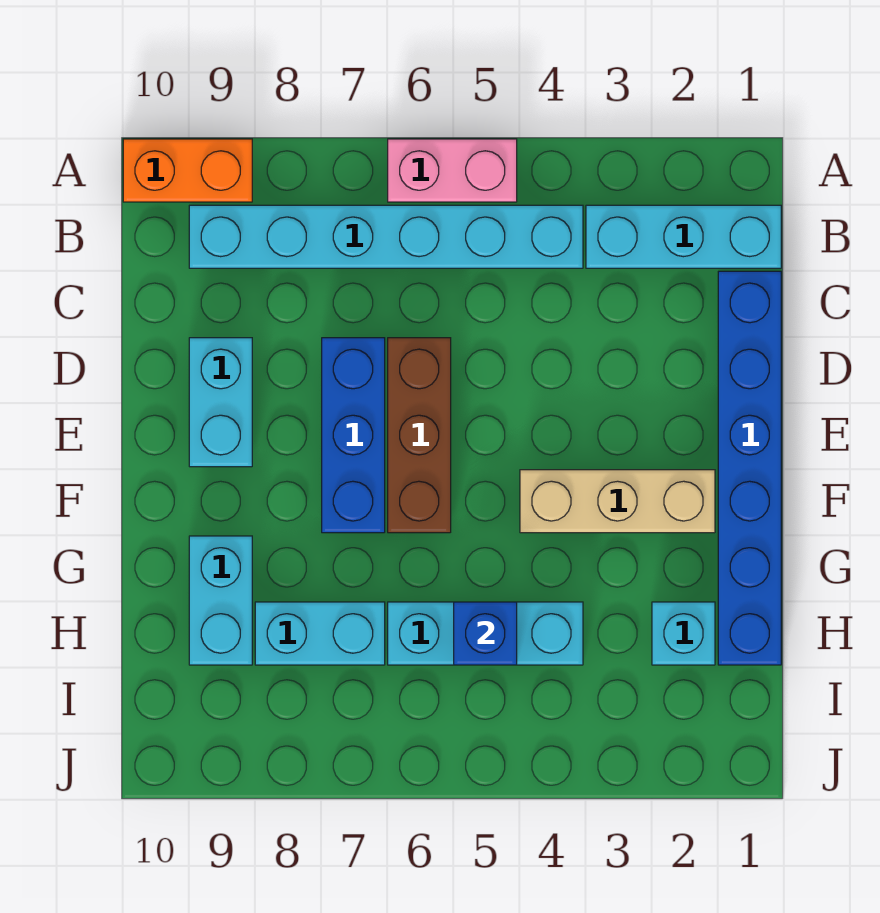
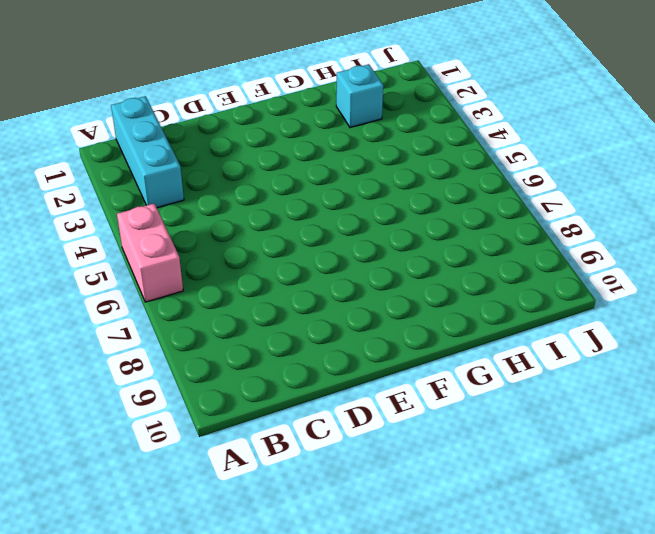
none -> orange 1x2 brick [123,139,252,202]
none -> cyan 1x6 brick [189,205,583,268]
none -> blue 1x6 brick [718,271,781,665]

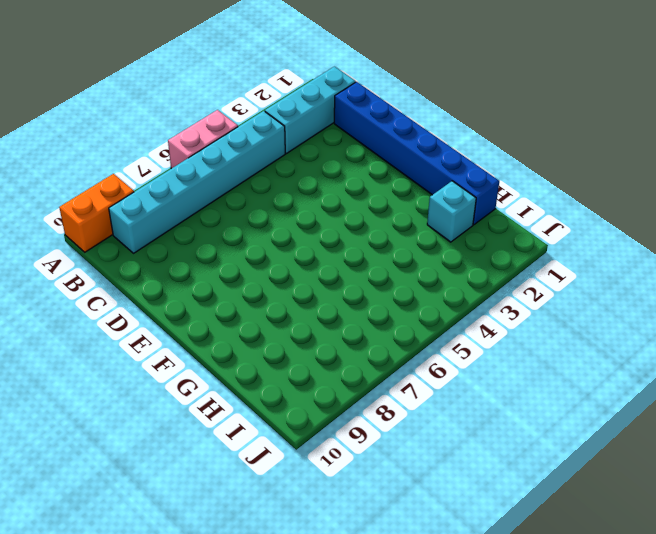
none -> brown 1x3 brick [388,338,451,533]
none -> blue 1x3 brick [322,338,385,533]
none -> cyan 1x2 brick [189,338,252,467]

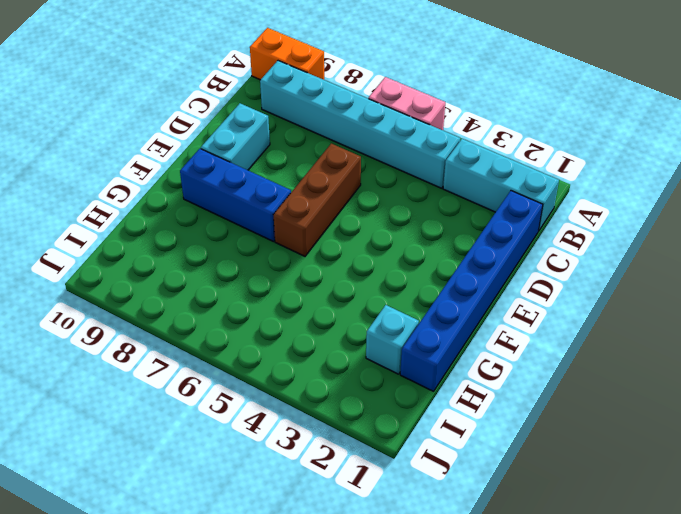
blue 1x3 brick [180,149,291,242] -> blue 1x3 brick turned to [322,338,385,533]
none -> tan 1x3 brick [520,470,715,533]
none -> cyan 1x2 brick [189,536,252,665]
none -> cyan 1x3 brick [388,602,583,665]

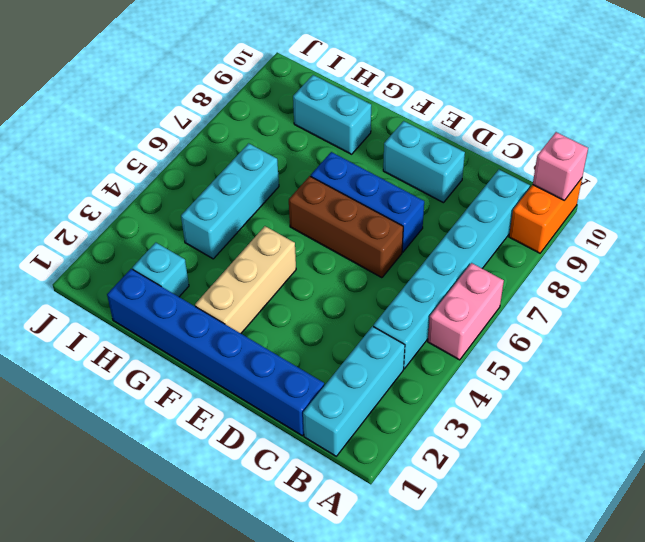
pink 1x1 brick [533,132,588,200] -> none
none -> cyan 1x2 brick [255,602,385,665]
none -> blue 1x1 brick [454,602,517,665]

